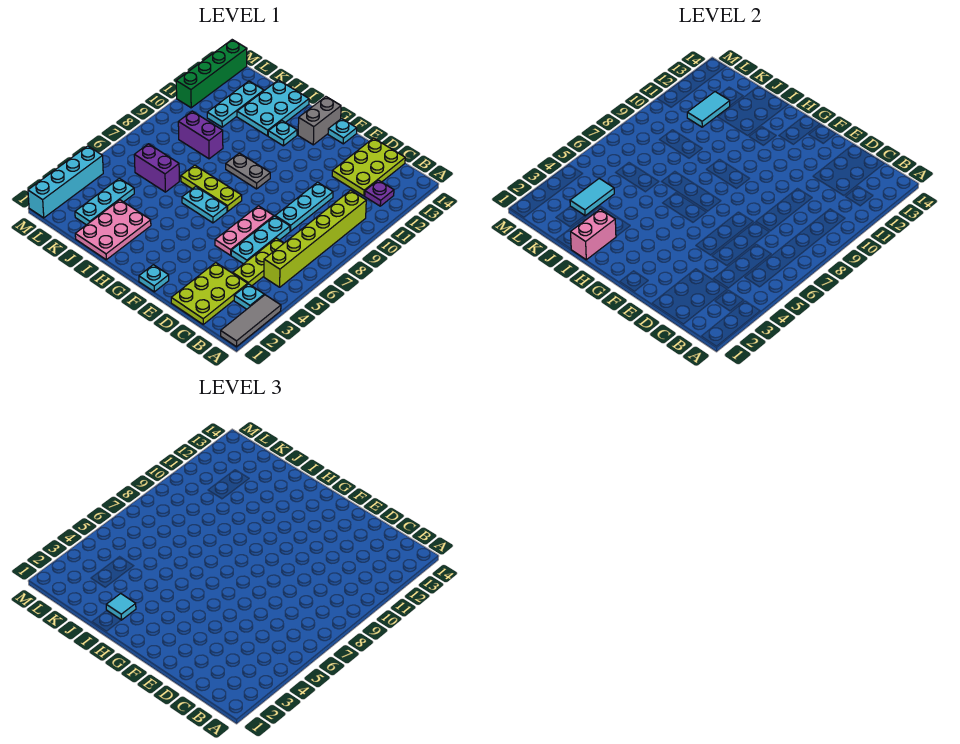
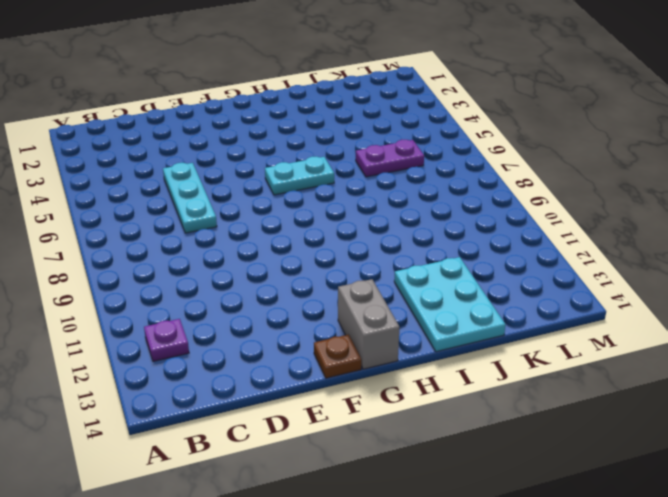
brown 1x1 plate [314,334,361,378] -> cyan 1x1 plate [328,119,357,144]
purple 1x2 plate [356,140,424,177] -> purple 1x2 brick [134,144,179,192]
none -> grey 1x3 tile [221,295,281,347]
none -> cyan 1x1 plate [234,284,264,309]
none -> lime 1x6 brick [264,190,366,287]

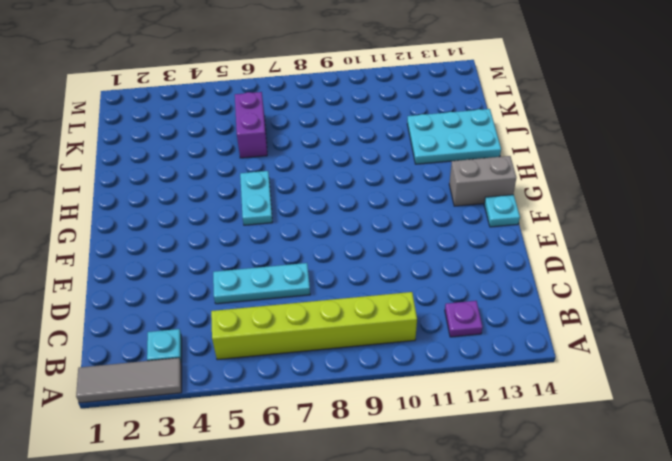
none -> lime 2x3 plate [171,263,248,324]
none -> lime 1x3 plate [233,238,284,286]
none -> lime 2x3 plate [332,138,405,196]

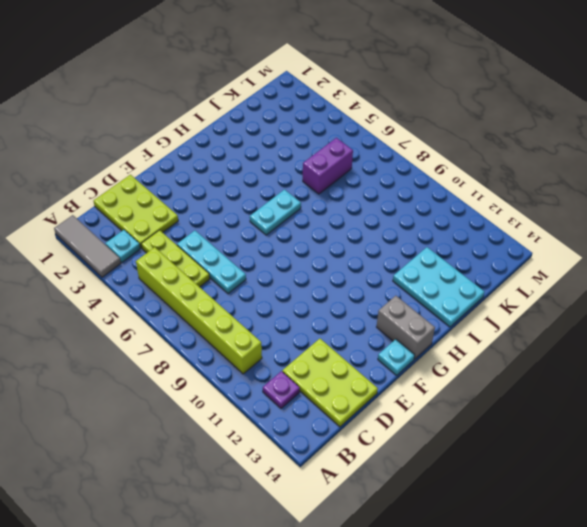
none -> cyan 1x3 plate [275,182,333,231]
none -> pink 1x3 plate [215,206,274,255]
none -> cyan 1x1 plate [139,265,169,292]

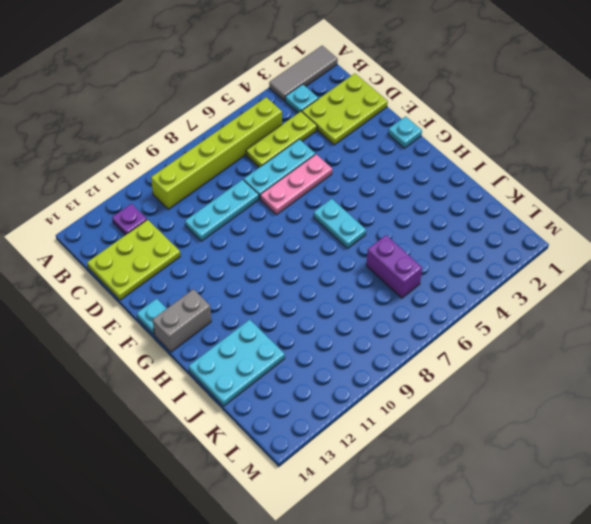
none -> lime 1x3 plate [181,165,242,211]
none -> grey 1x2 plate [226,153,270,189]
none -> cyan 1x1 plate [268,121,297,146]

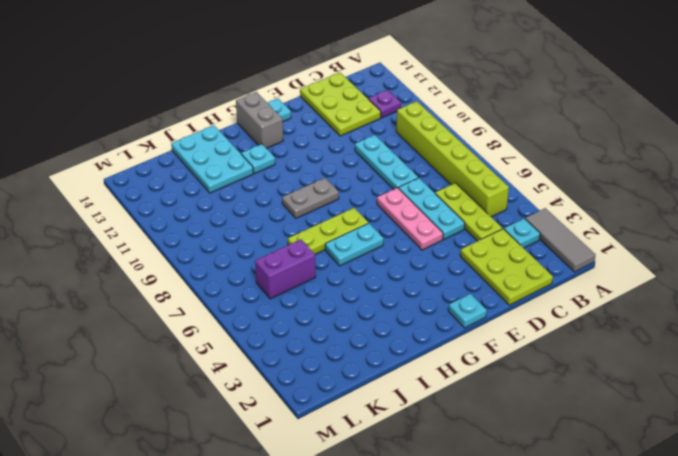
none -> pink 2x3 plate [75,200,151,260]
none -> purple 1x2 brick [178,111,223,159]
none -> cyan 1x3 plate [75,178,134,225]

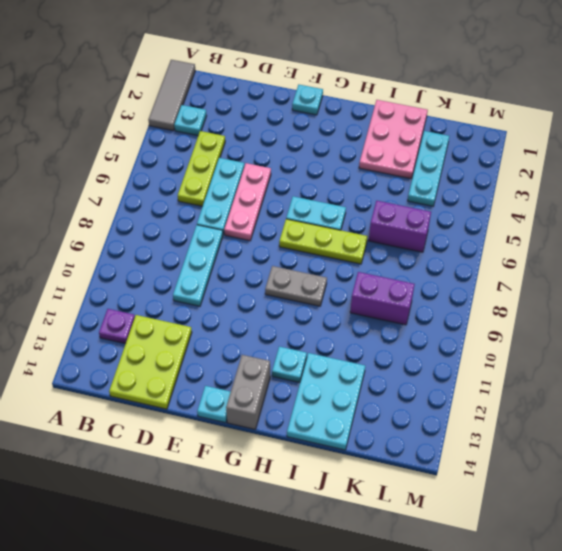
none -> lime 1x6 brick [264,190,366,287]
none -> lime 2x3 plate [171,263,248,324]
none -> cyan 1x3 plate [207,81,264,127]

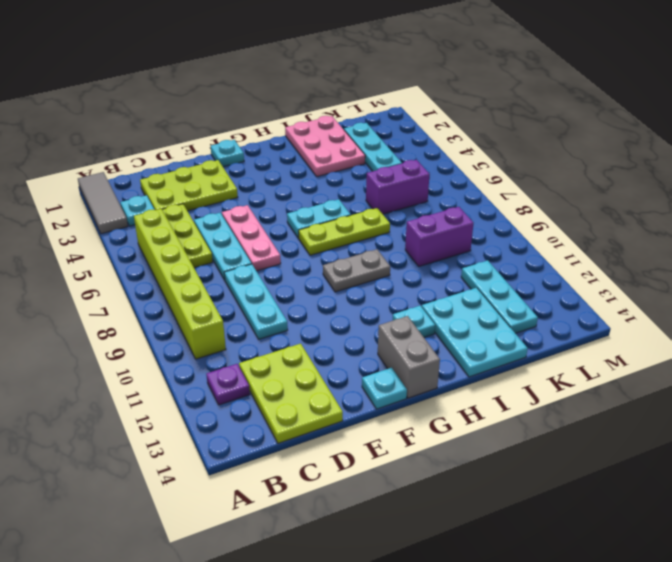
lime 2x3 plate [140,160,238,211] -> lime 2x3 plate turned to [171,263,248,324]
none -> cyan 1x4 brick [28,146,103,218]
none -> green 1x4 brick [176,40,247,108]
none -> pink 1x2 brick [571,209,616,260]

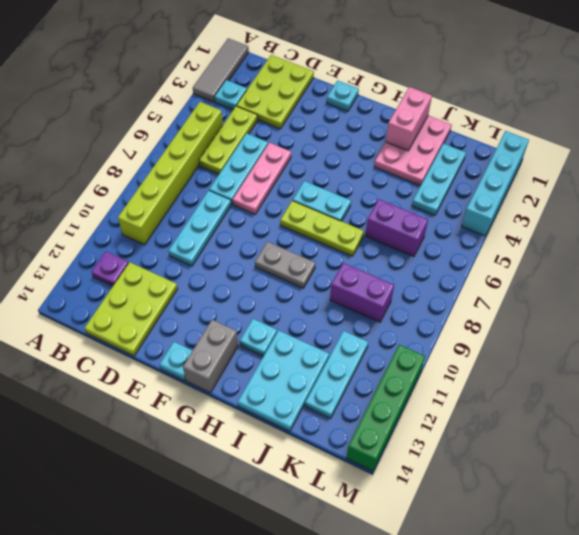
none -> cyan 1x2 tile [570,178,614,216]
none -> cyan 1x2 tile [687,92,730,127]
none -> cyan 1x1 tile [106,594,136,620]

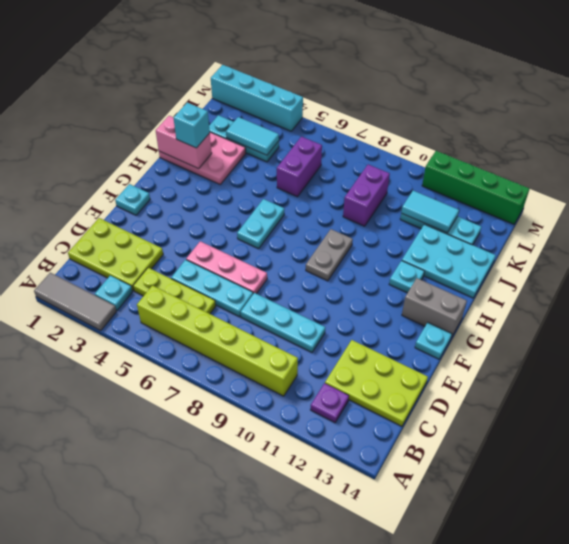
cyan 1x1 brick [173,103,210,148] -> cyan 1x1 tile [106,594,136,620]
none -> lime 1x3 plate [181,165,242,211]

